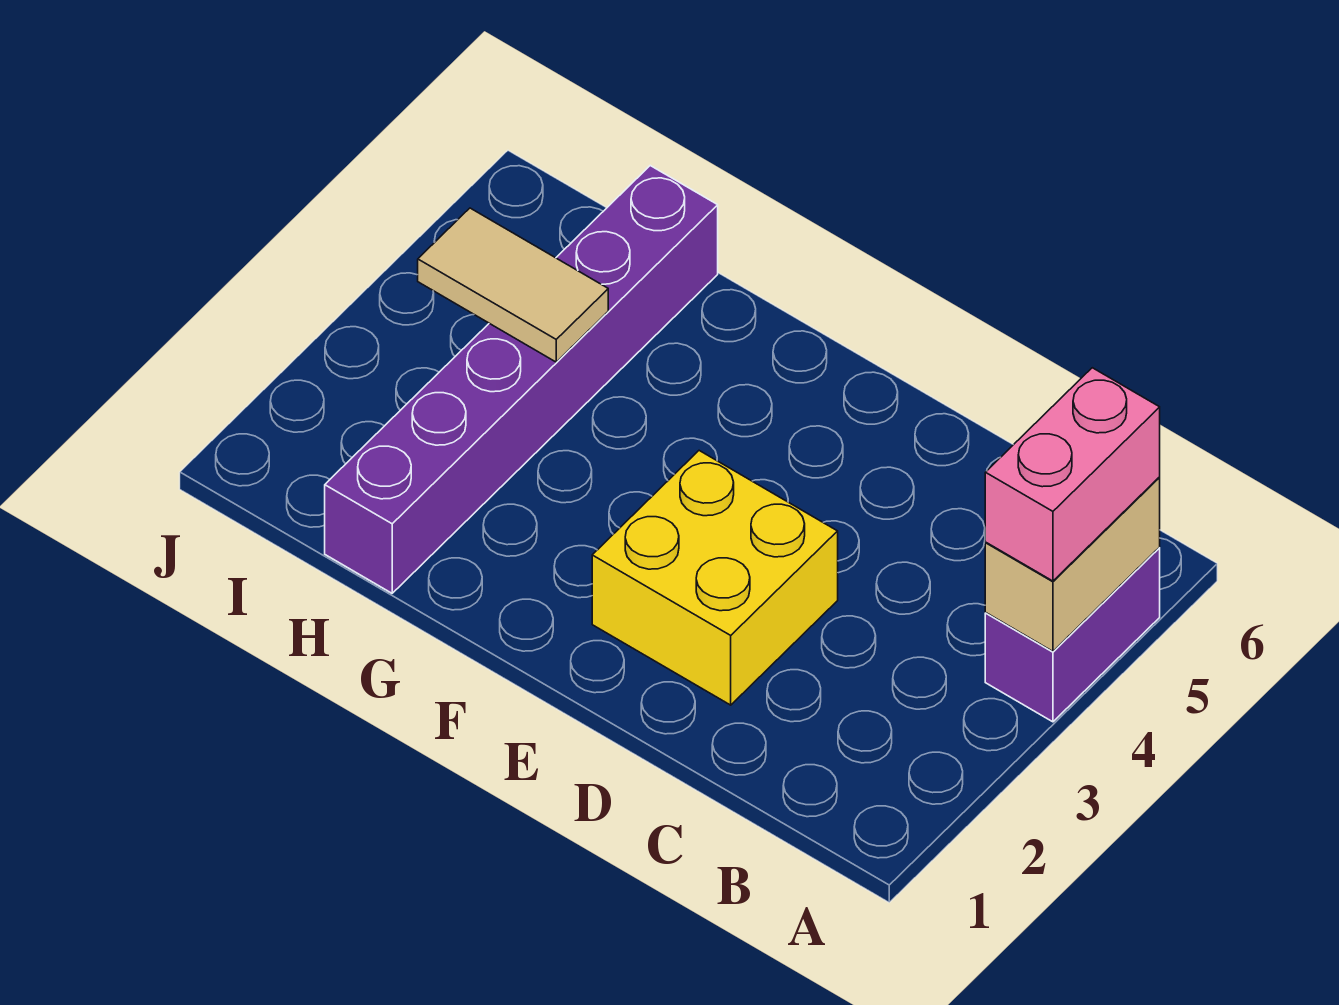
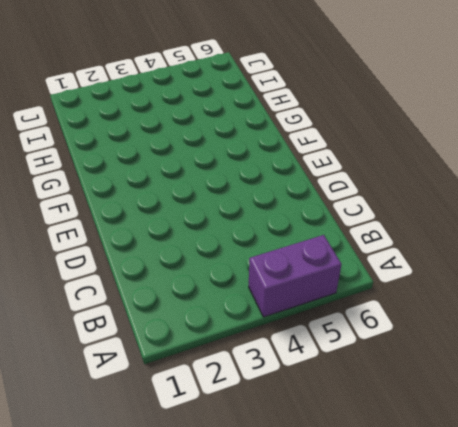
none -> yellow 2x2 brick [592,451,838,705]
none -> purple 1x6 brick [325,166,718,593]

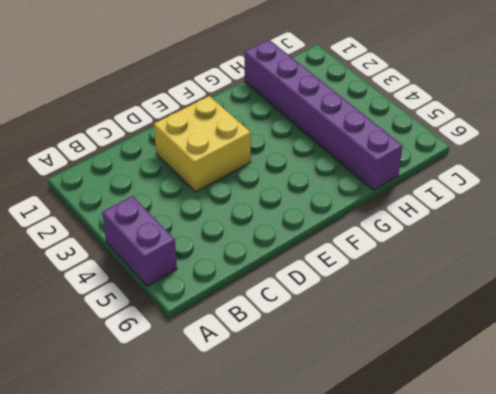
none -> tan 1x2 brick [985,478,1160,651]
none -> tan 1x2 tile [418,208,608,362]

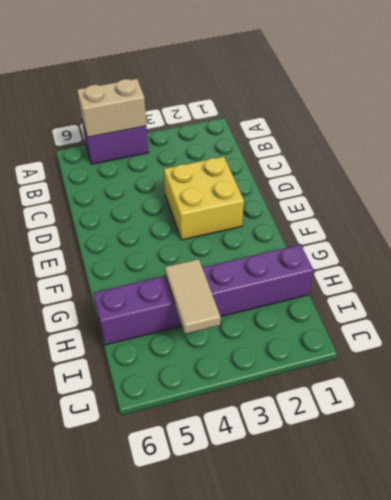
none -> pink 1x2 brick [985,368,1160,581]

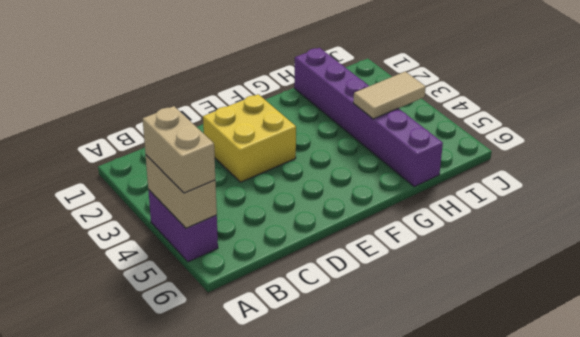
tan 1x2 brick [143,106,215,193] -> pink 1x2 brick [985,368,1160,581]

